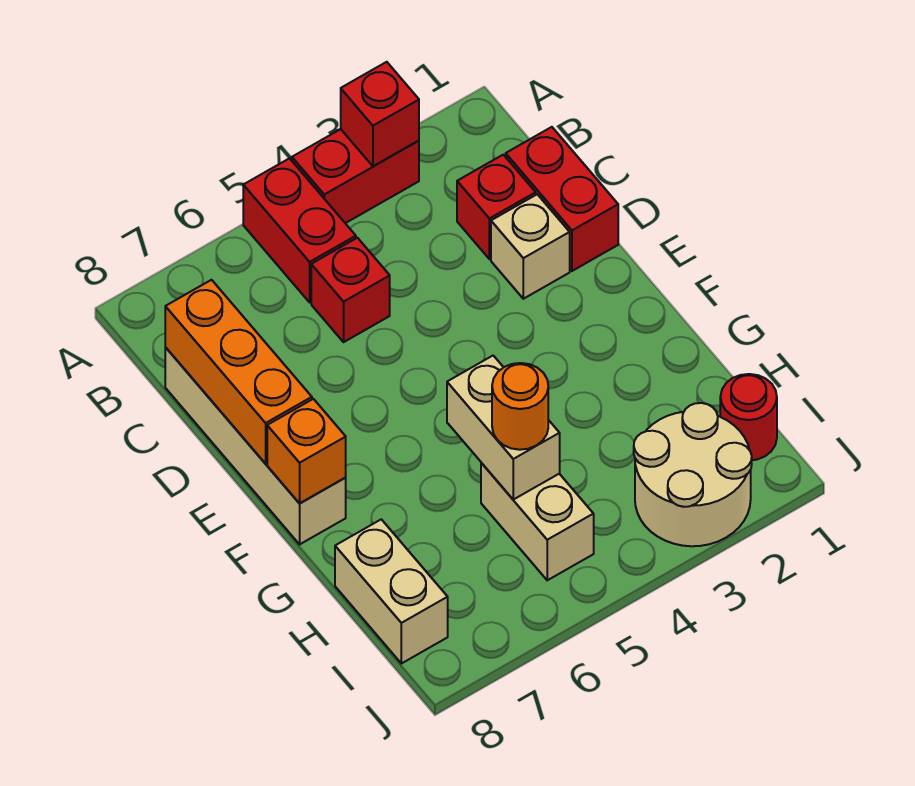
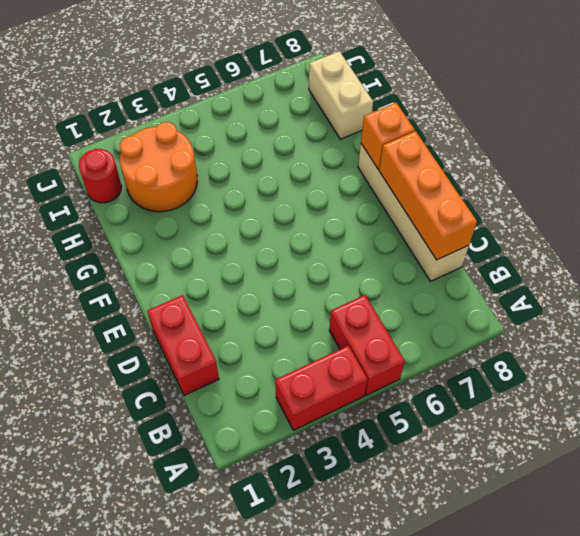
orange 2x2 round brick [120,122,197,212] -> tan 2x2 round brick [634,403,752,546]
none -> red 1x1 brick [457,155,536,259]
none -> red 1x1 brick [311,238,390,342]
none -> tan 1x1 brick [491,194,570,299]

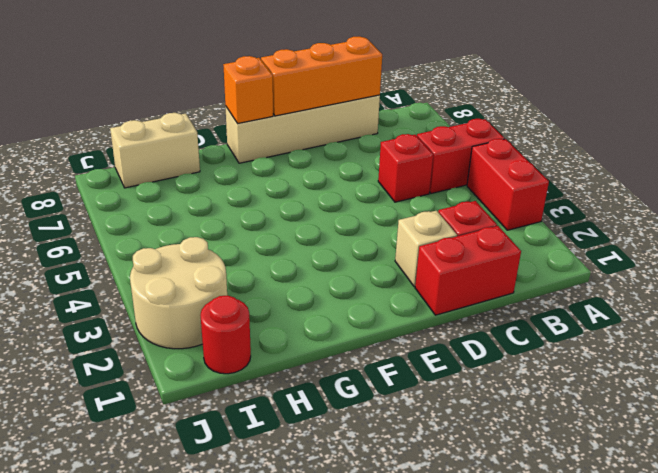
none -> tan 1x2 brick [481,463,594,580]
none -> red 1x1 brick [341,62,419,166]
none -> tan 1x2 brick [447,356,560,500]

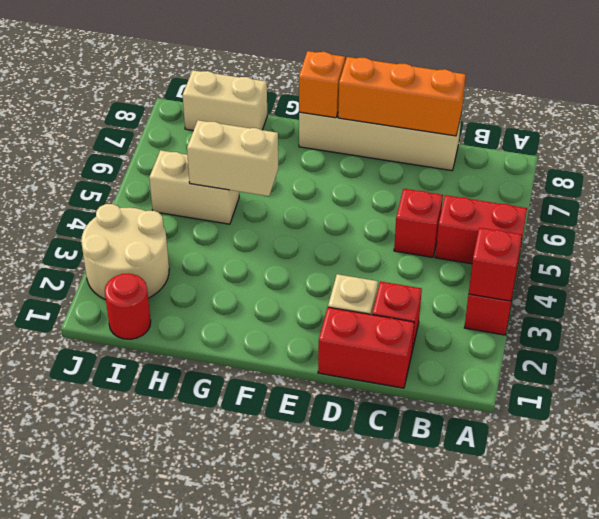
none -> orange 1x1 round brick [492,363,548,450]

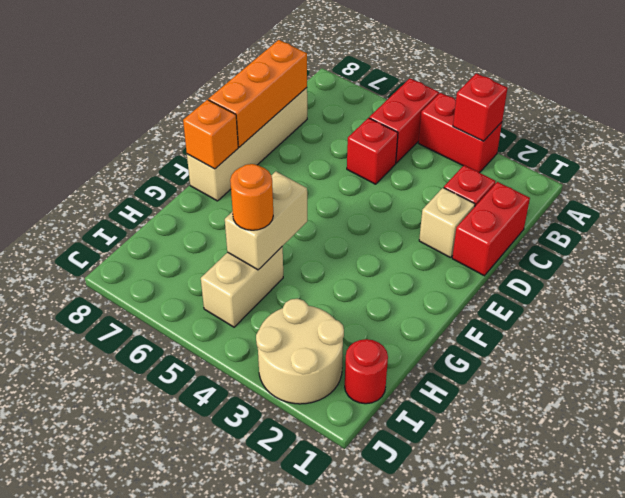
none -> tan 1x2 brick [335,519,448,664]

